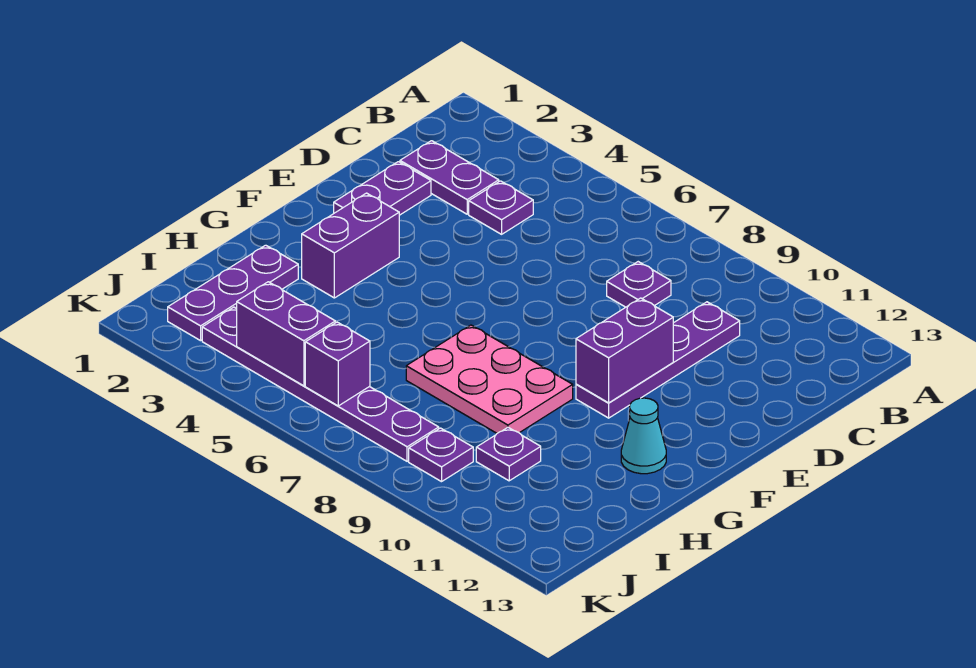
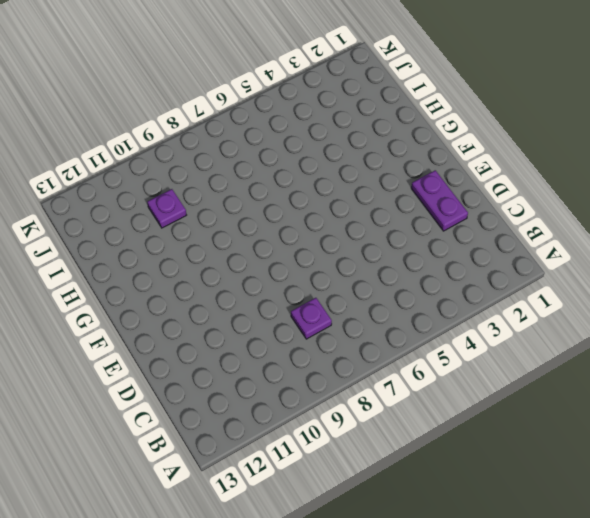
none -> purple 1x2 plate [400,141,499,214]
none -> purple 1x1 plate [469,181,533,234]
none -> purple 1x4 plate [576,302,740,418]

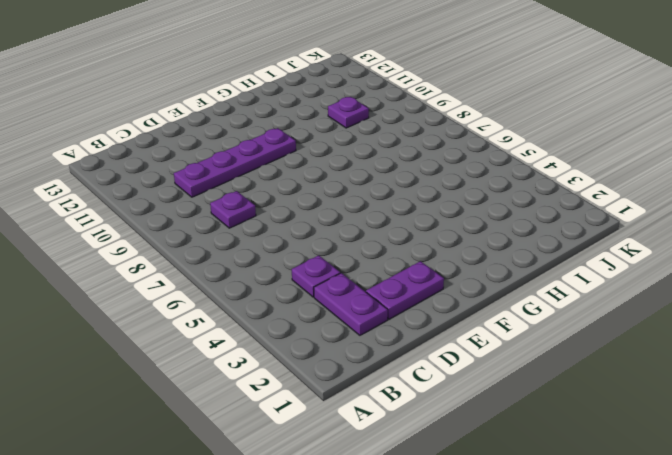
none -> purple 1x2 brick [302,193,399,298]
none -> pink 2x3 plate [406,325,573,433]
none -> cyan 1x1 cone [621,398,666,474]

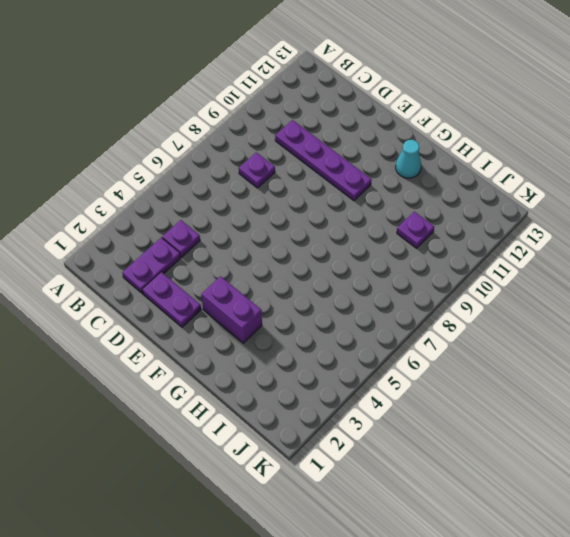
none -> pink 2x3 plate [406,325,573,433]
none -> purple 1x3 plate [168,245,298,341]
none -> purple 1x6 plate [202,307,439,461]

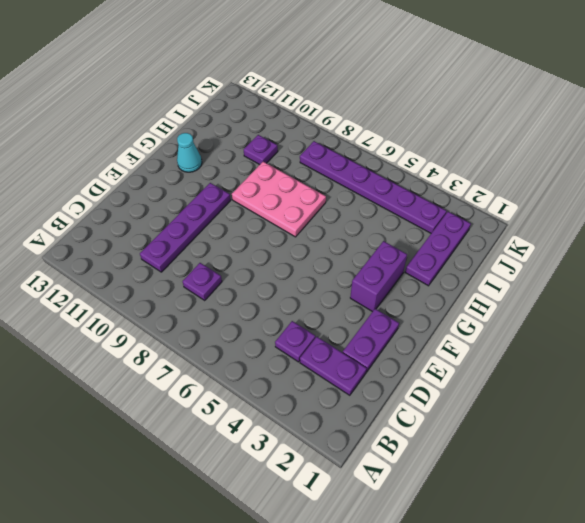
none -> purple 1x1 plate [409,428,473,482]
none -> purple 1x2 brick [576,298,673,403]
none -> purple 1x2 brick [237,282,335,386]

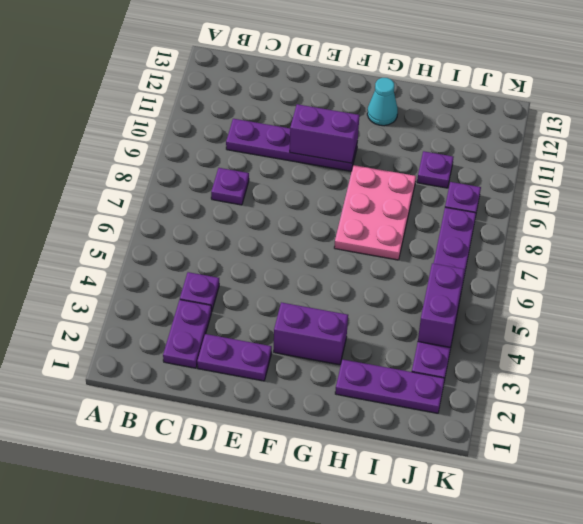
none -> purple 1x1 brick [305,322,370,406]

